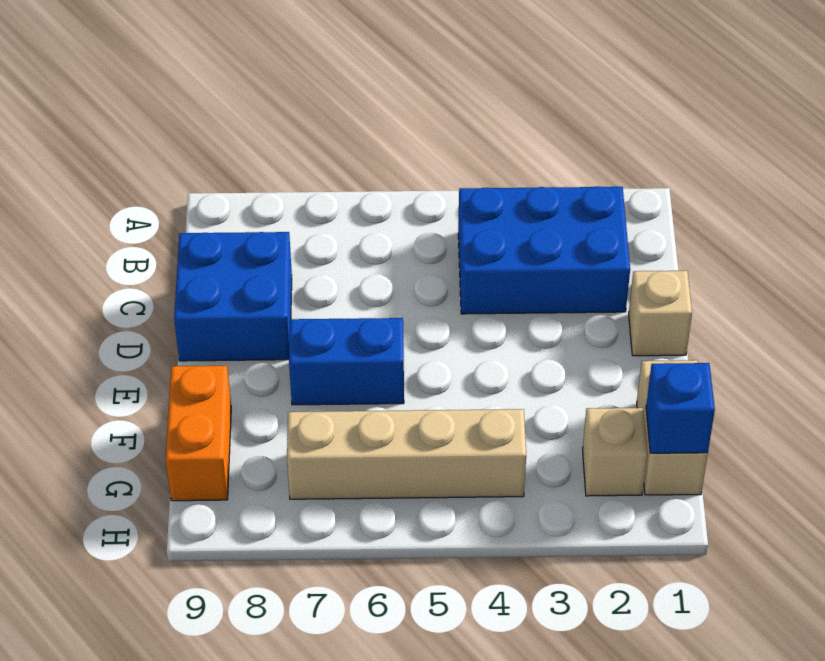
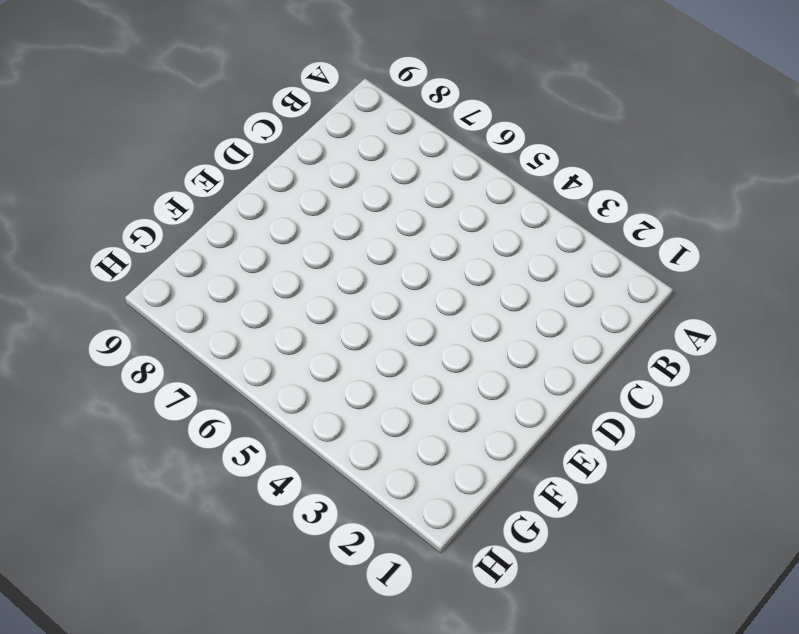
none -> blue 2x3 brick [458,186,630,314]
none -> blue 2x2 brick [174,232,292,361]

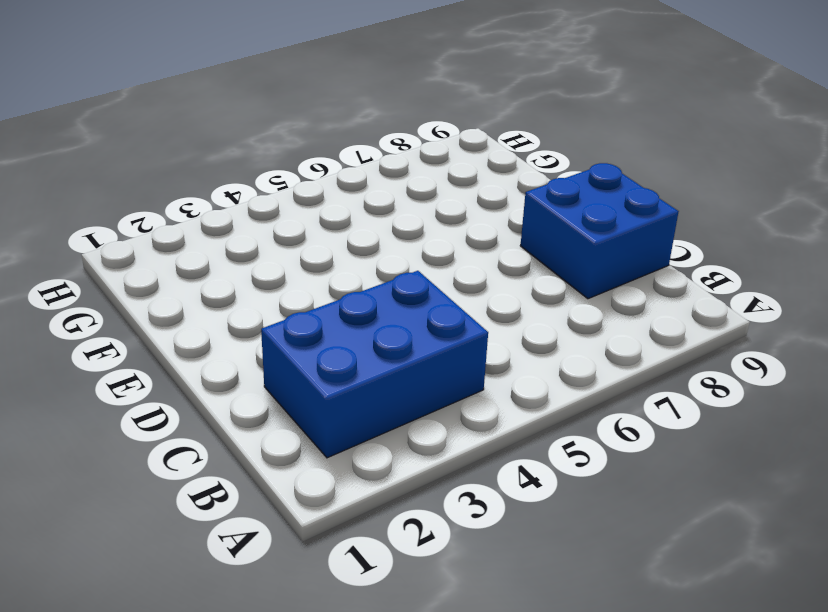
none -> tan 1x1 brick [629,271,692,356]
none -> blue 1x2 brick [289,318,404,405]

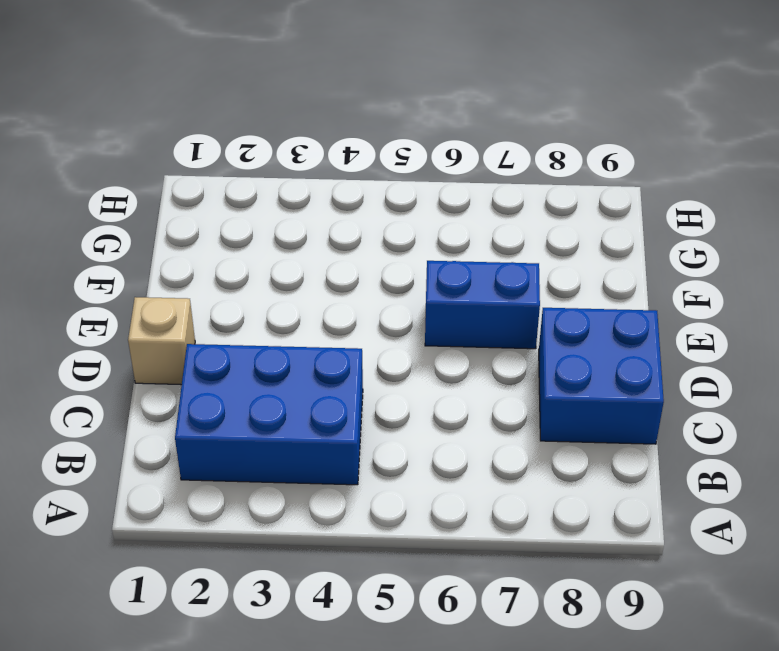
none -> tan 1x2 brick [637,360,708,495]
none -> orange 1x2 brick [166,366,231,501]

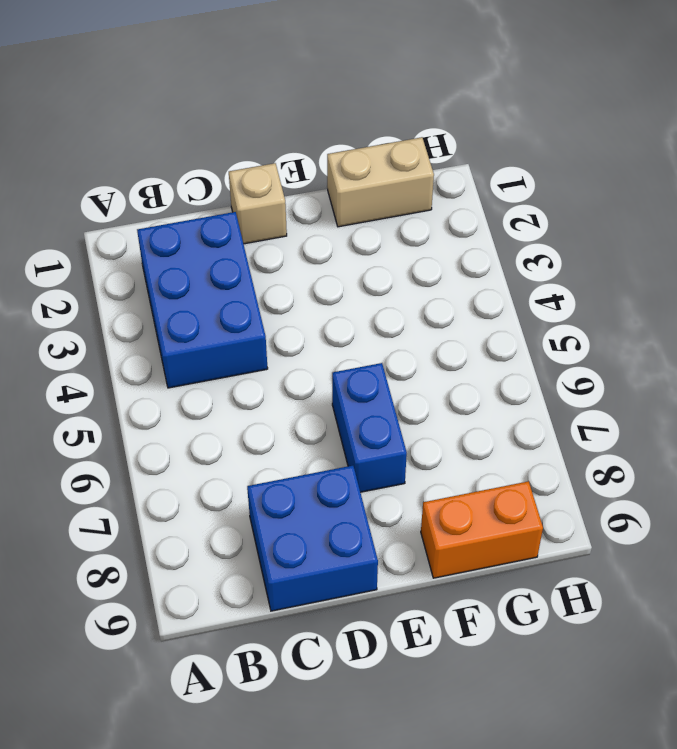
none -> tan 1x1 brick [583,408,647,496]
none -> tan 1x4 brick [287,409,526,499]

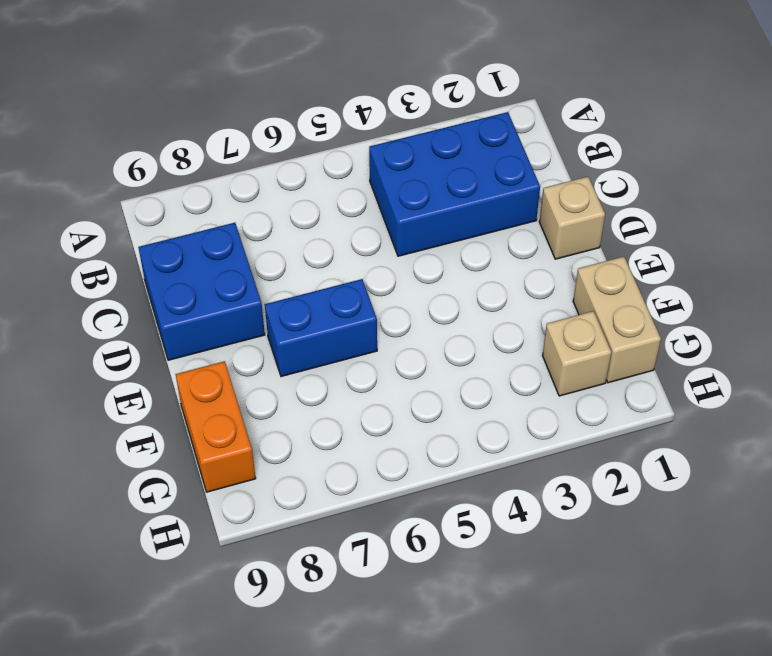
none -> tan 1x4 brick [287,409,526,499]
none -> blue 1x1 brick [646,363,715,453]

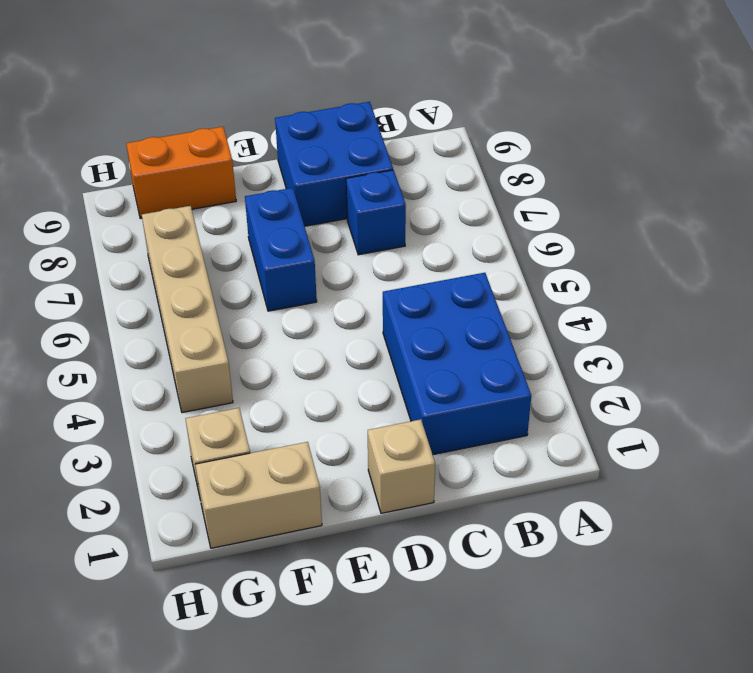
blue 1x1 brick [346,170,406,255] -> blue 1x1 brick moved to [646,363,715,453]

